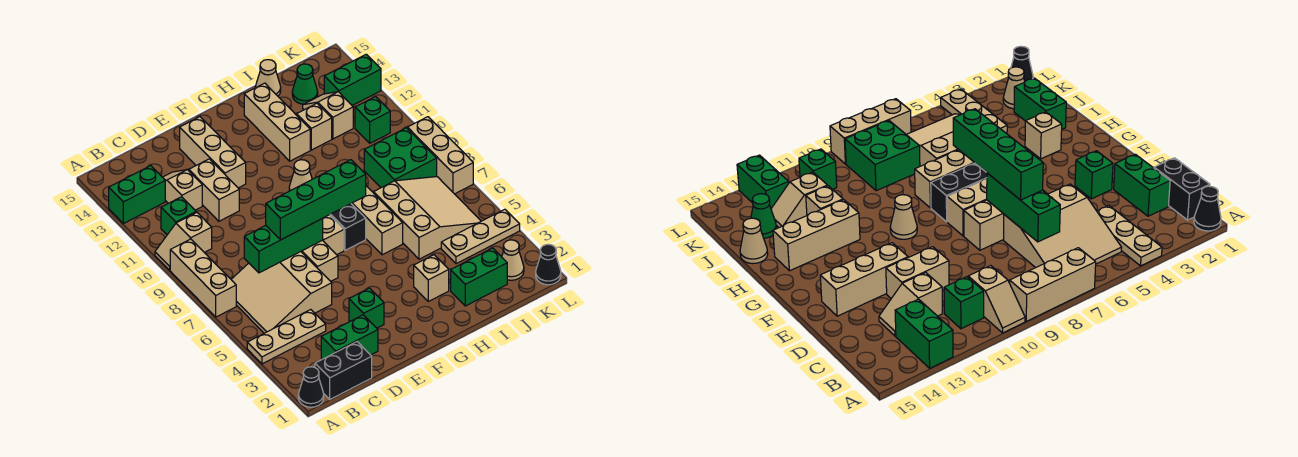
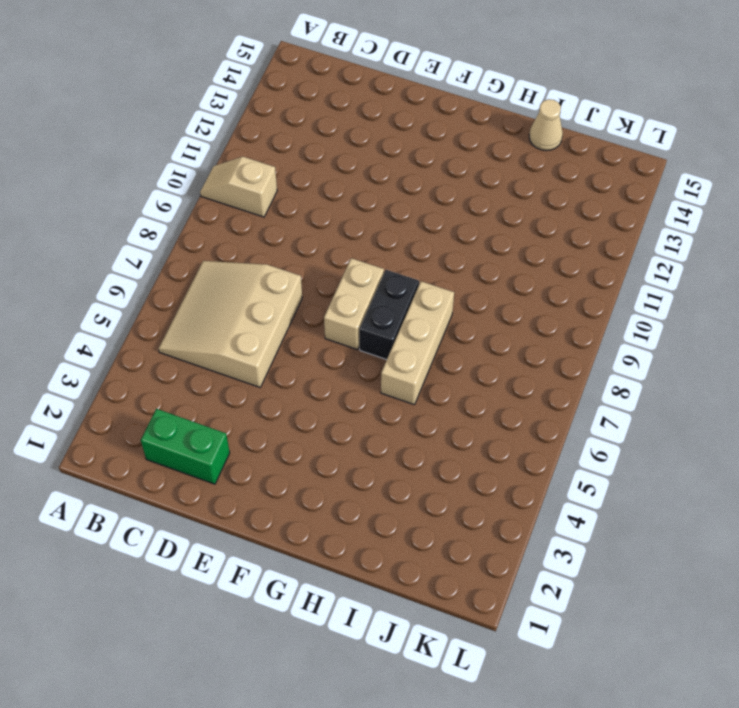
none -> black 1x1 cone [298,367,324,407]
none -> tan 1x3 plate [247,310,326,364]
none -> tan 1x3 brick [170,239,236,317]
none -> green 1x2 brick [109,166,165,224]

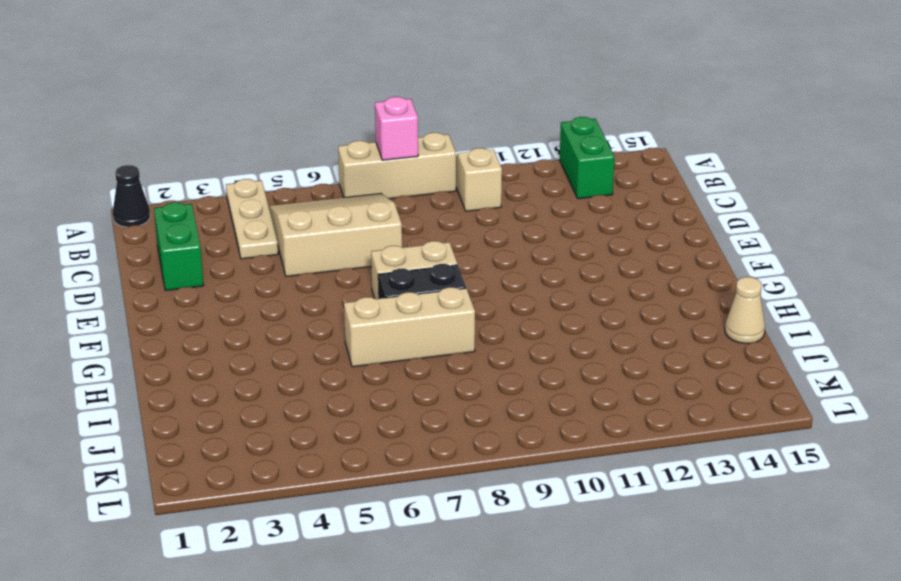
pink 1x1 brick [375,97,418,160] -> none
none -> black 1x2 brick [315,342,372,399]
none -> green 1x1 brick [161,197,196,235]
none -> tan 1x2 slope [163,170,202,210]
none -> tan 1x2 brick [189,159,239,221]

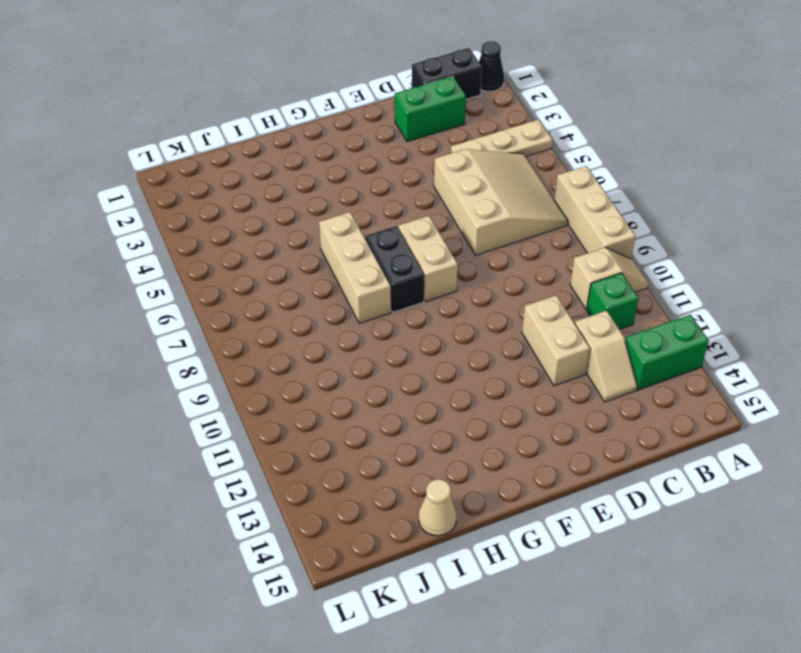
none -> green 1x1 brick [349,288,384,328]
none -> tan 1x3 brick [301,240,338,281]
none -> tan 1x3 brick [180,117,246,188]
none -> tan 1x1 cone [289,160,312,191]

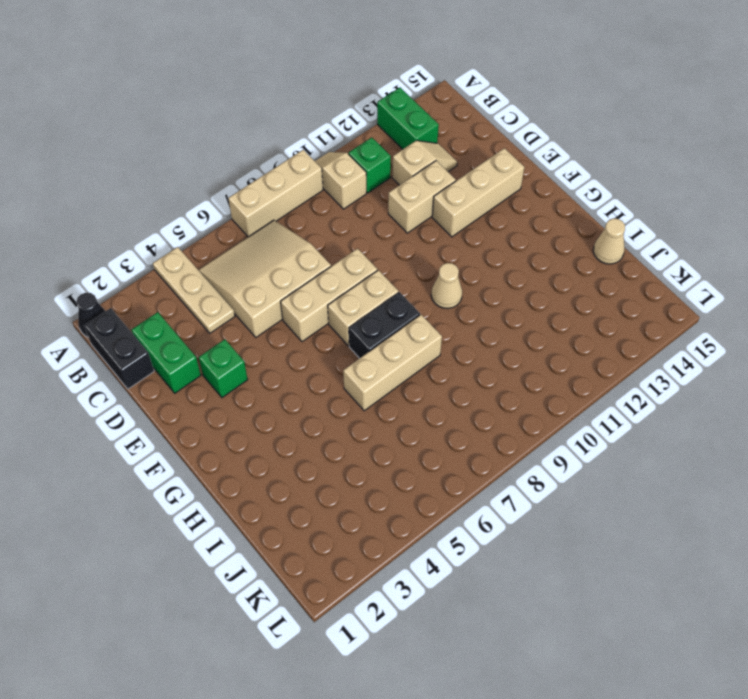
none -> tan 1x1 brick [414,255,449,301]
none -> tan 1x3 brick [244,83,310,161]
none -> green 1x2 brick [451,248,507,306]
none -> tan 3x3 slope [374,177,481,259]

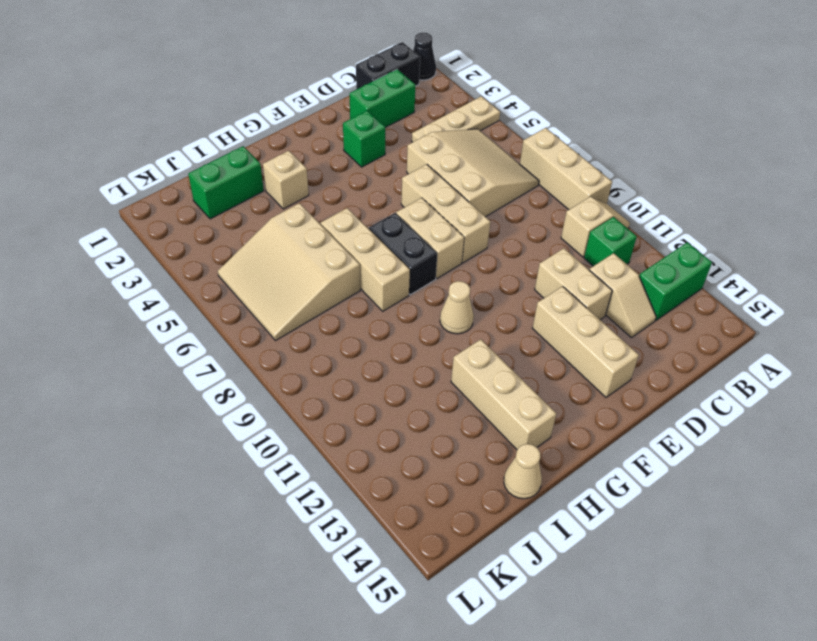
none -> tan 1x1 brick [297,103,332,150]
none -> tan 1x3 plate [441,209,520,264]
none -> green 2x2 brick [364,128,437,188]
none -> tan 1x2 slope [303,92,353,139]

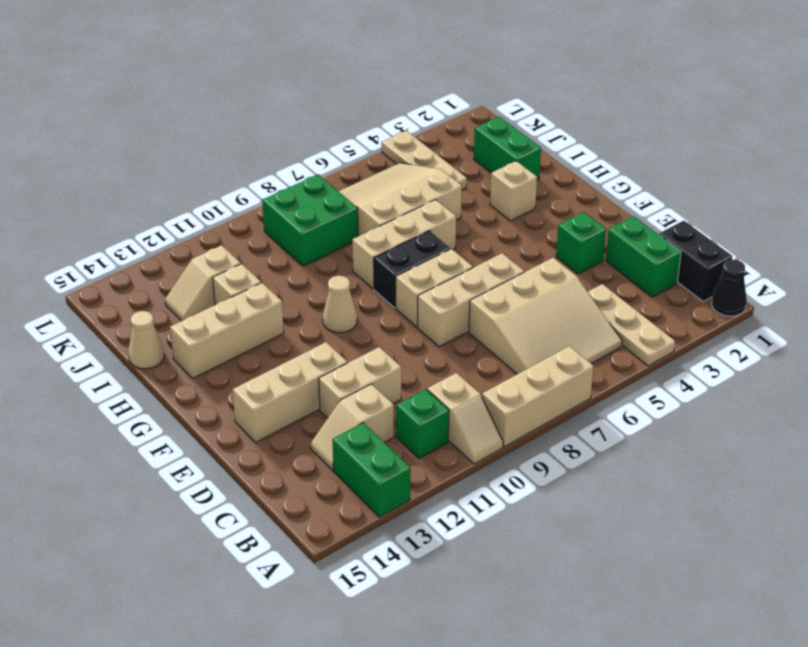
none -> green 1x1 cone [292,64,318,104]
none -> tan 1x1 cone [502,240,524,280]
none -> green 1x1 brick [355,97,390,143]
none -> green 1x2 brick [324,54,381,105]

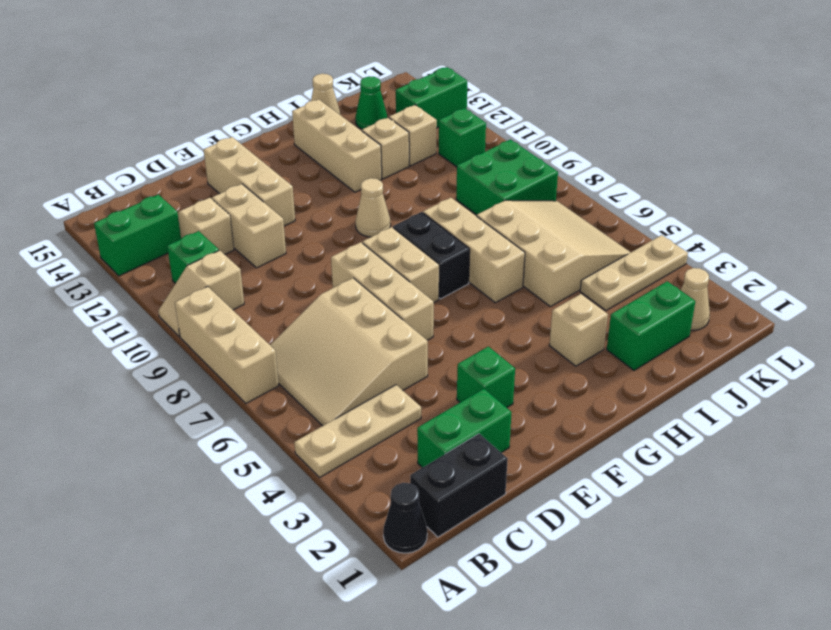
none -> black 1x1 cone [536,244,561,285]
none -> tan 1x3 brick [407,117,473,194]
none -> green 1x3 brick [244,218,323,273]
none -> green 1x4 brick [266,160,366,240]

